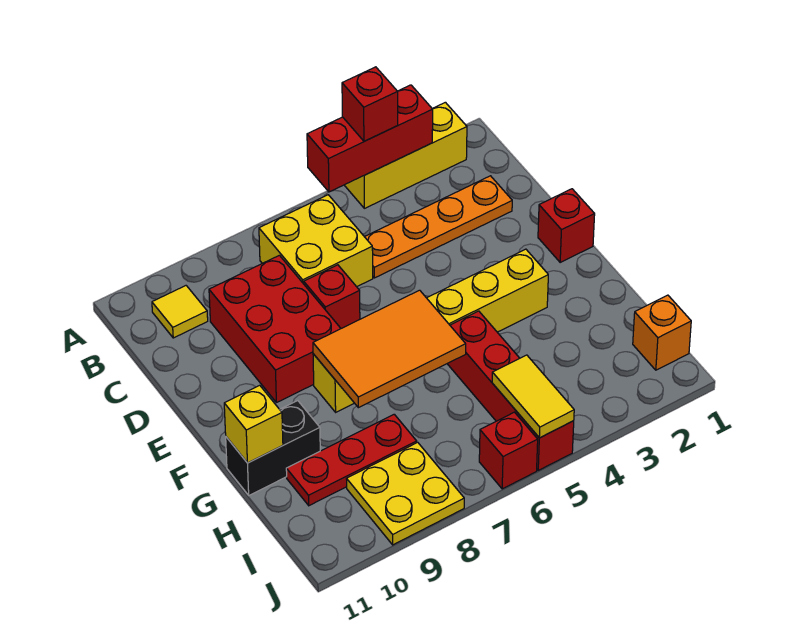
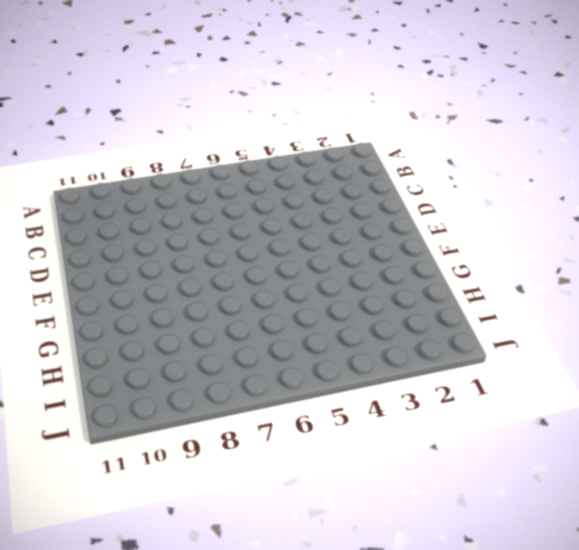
none -> yellow 1x3 brick [345,102,467,208]
none -> yellow 2x2 brick [259,195,373,287]
none -> yellow 1x1 tile [152,286,208,338]

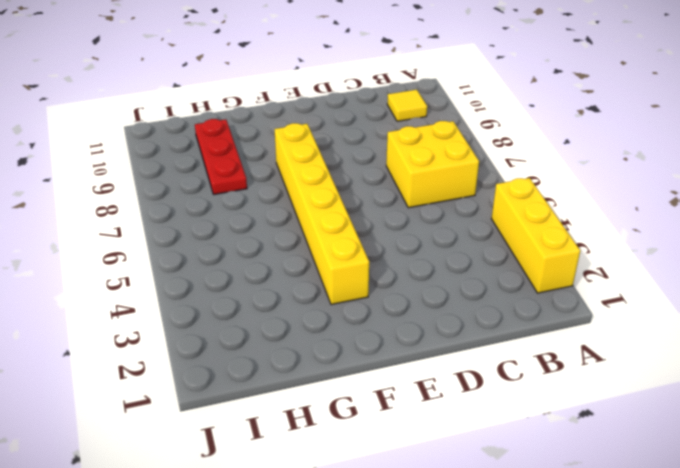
none -> orange 1x4 plate [365,176,512,278]
none -> red 2x3 brick [209,255,341,403]
none -> red 1x1 brick [304,265,360,328]

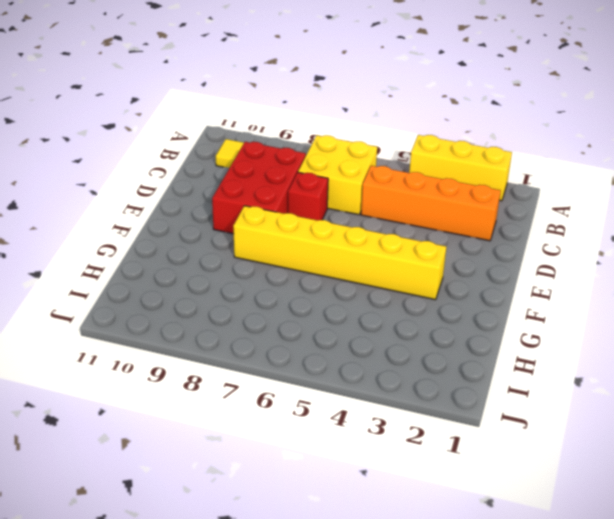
orange 1x4 brick [361,166,501,241] -> orange 1x4 plate [365,176,512,278]
none -> red 1x1 brick [538,189,595,262]
none -> red 1x4 brick [447,311,574,470]
none -> black 1x2 brick [226,401,320,495]

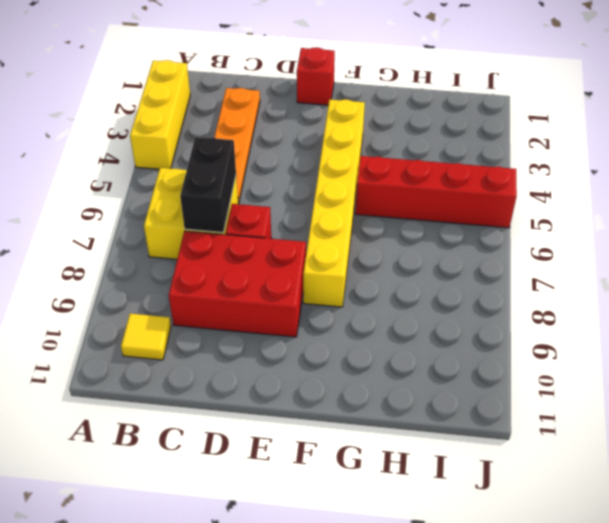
black 1x2 brick [180,137,236,233] -> black 1x2 brick moved to [226,401,320,495]
none -> red 1x3 plate [286,414,417,506]
none -> orange 1x1 brick [633,295,691,370]
none -> yellow 2x2 plate [347,442,464,545]

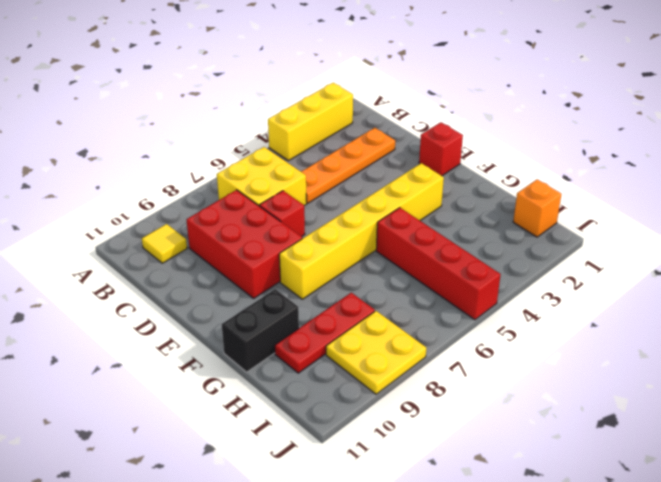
none -> red 1x1 brick [479,412,538,489]
none -> red 1x3 brick [307,85,433,192]
none -> orange 2x3 tile [313,290,466,408]

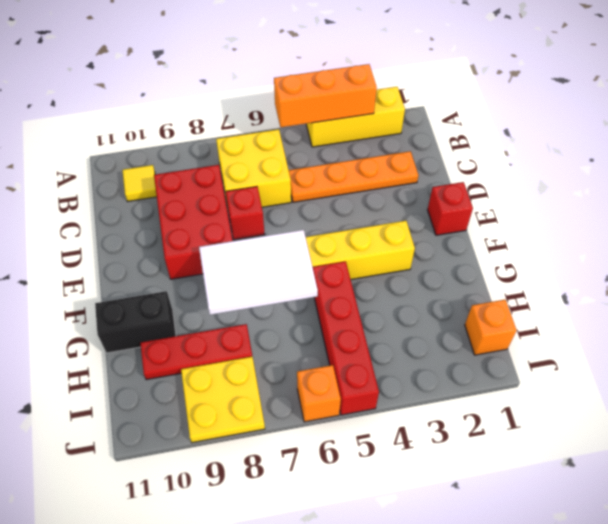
orange 1x3 brick [274,64,377,127] -> red 1x3 brick [307,85,433,192]
white 2x3 tile [199,230,318,315] -> orange 2x3 tile [313,290,466,408]
orange 1x1 brick [297,365,341,422] -> red 1x1 brick [479,412,538,489]
none -> yellow 1x1 brick [224,385,283,463]
none -> yellow 1x2 tile [492,355,574,438]
none -> red 1x1 brick [342,67,398,141]

